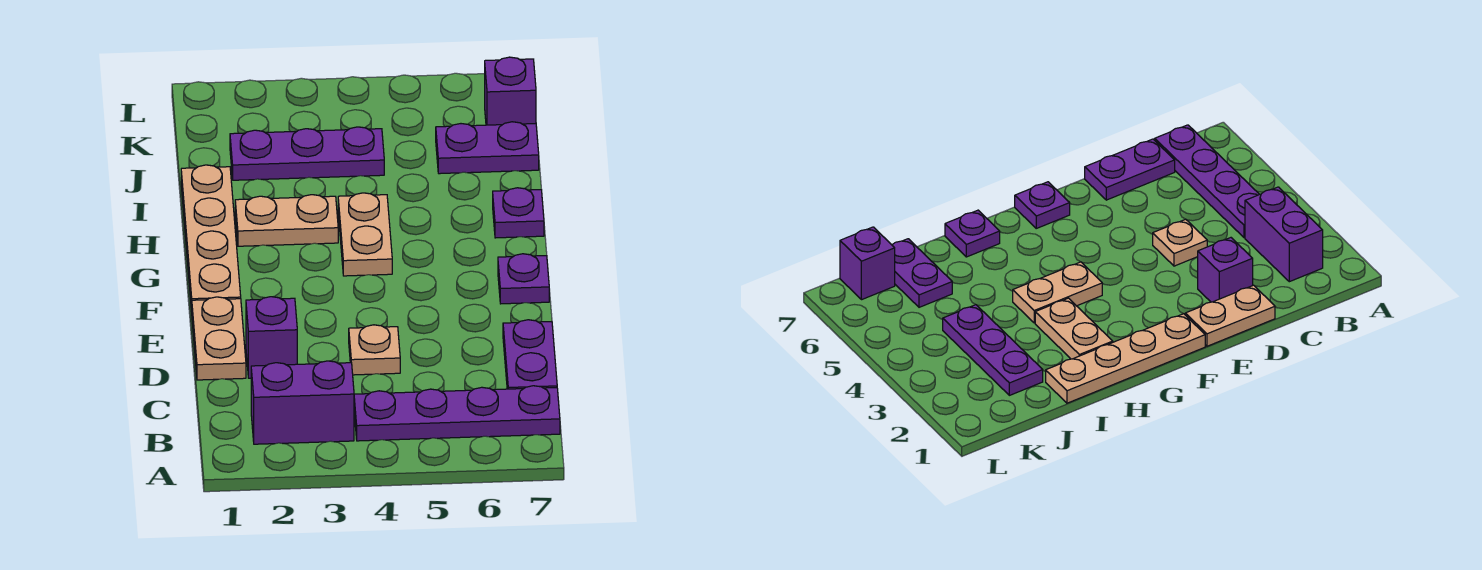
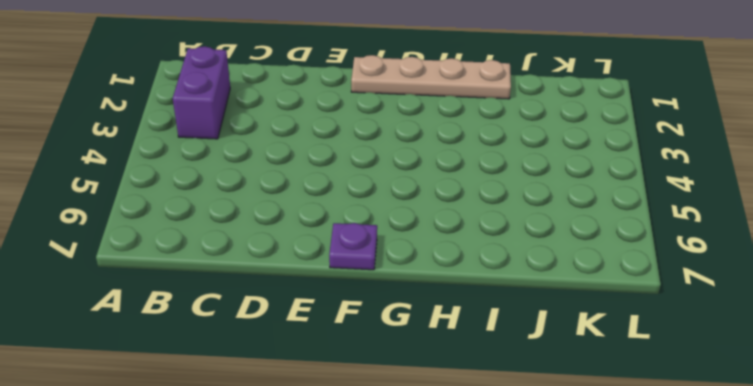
none -> purple 1x4 plate [354,386,560,441]
none -> purple 1x2 plate [503,320,557,389]
none -> tan 1x2 plate [192,297,246,380]

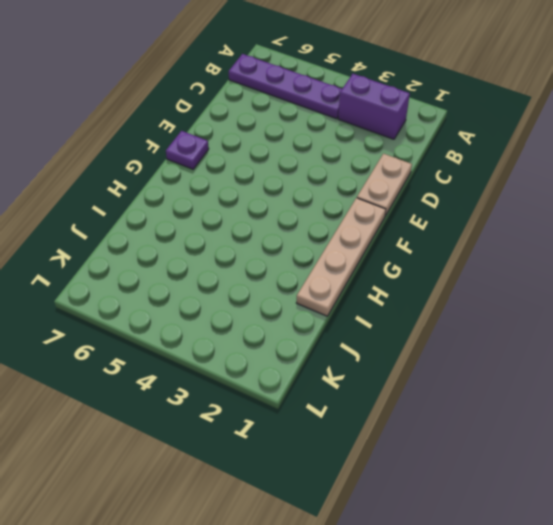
none -> purple 1x2 plate [503,320,557,389]
none -> purple 1x1 brick [246,297,297,378]
none -> tan 1x1 plate [349,325,400,375]

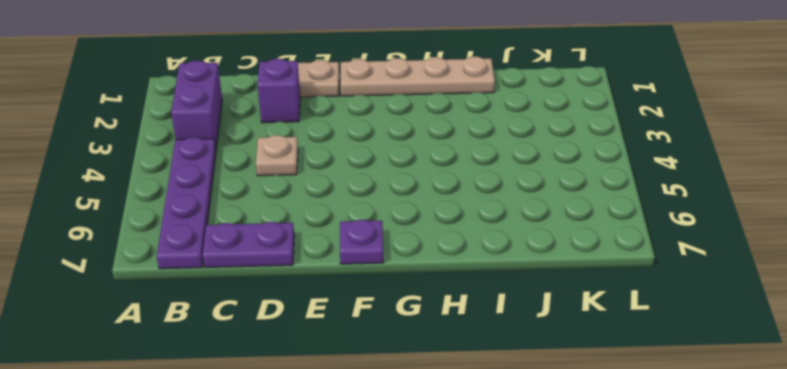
none -> tan 1x2 plate [338,193,392,276]
none -> tan 1x2 plate [235,195,338,246]
none -> purple 1x1 plate [493,188,544,238]

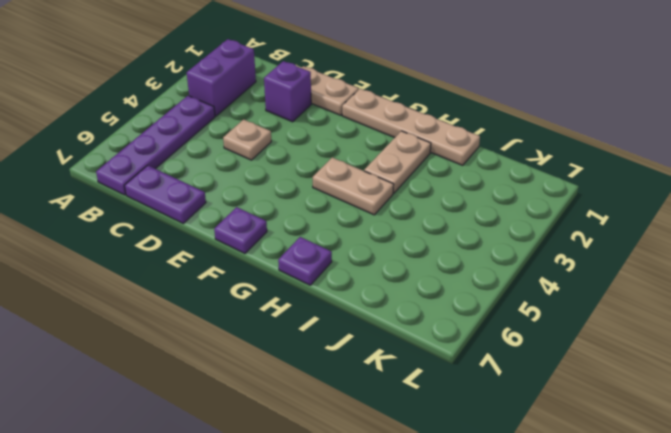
none -> purple 1x3 plate [230,127,384,180]
none -> purple 1x2 plate [436,122,539,174]
none -> purple 1x1 brick [485,57,536,125]

